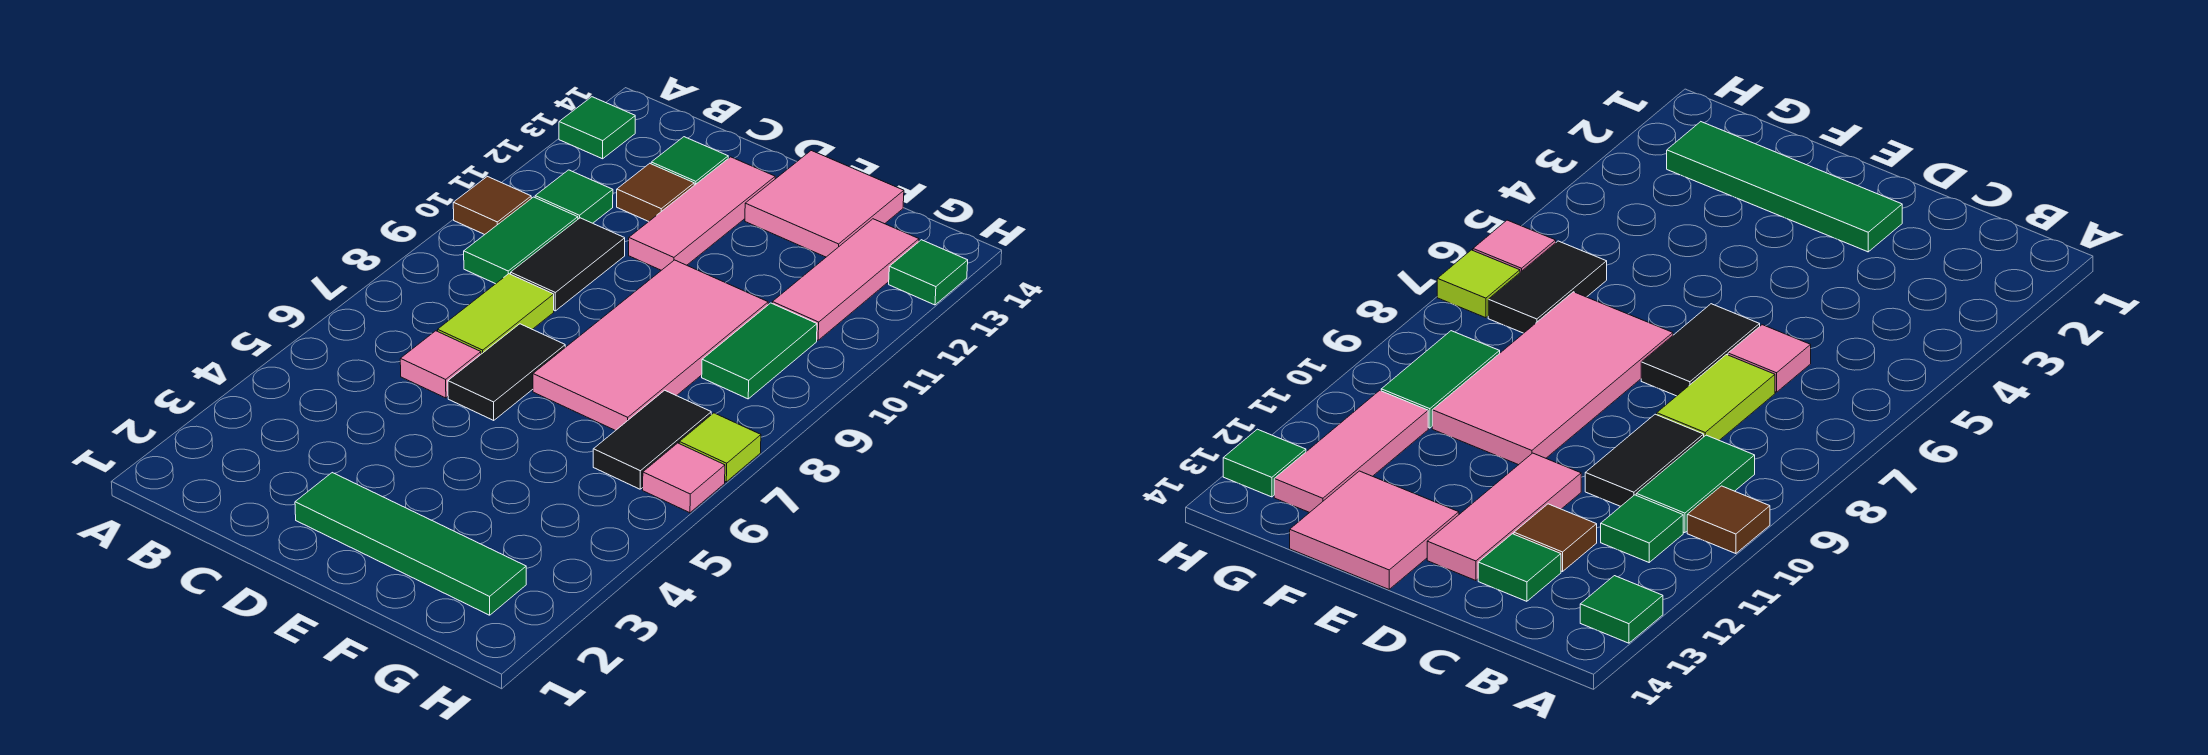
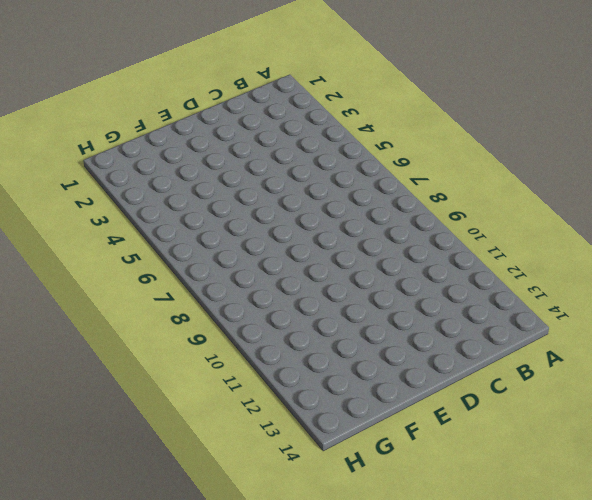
none -> brown 1x1 tile [453,177,531,235]
none -> green 1x1 tile [559,97,635,159]
none -> green 1x2 tile [464,197,578,284]

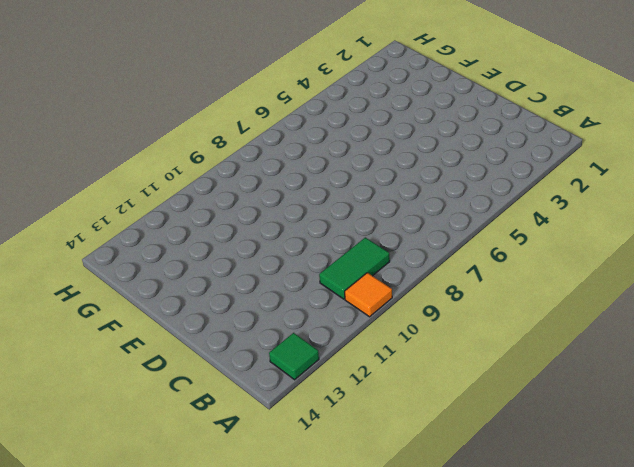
orange 1x1 tile [345,273,392,317] -> brown 1x1 tile [453,177,531,235]
none -> green 1x1 tile [535,170,613,223]
none -> pink 1x1 tile [400,331,481,398]
none -> lime 1x2 tile [438,274,554,354]

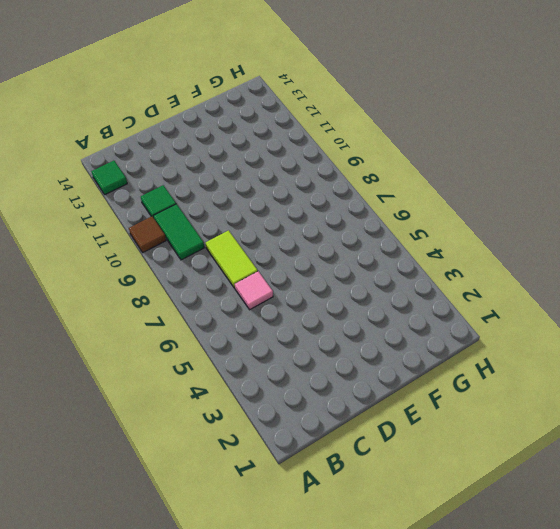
none -> black 1x2 tile [511,218,625,311]
none -> brown 1x1 tile [617,163,694,222]
none -> green 1x1 tile [651,137,728,185]

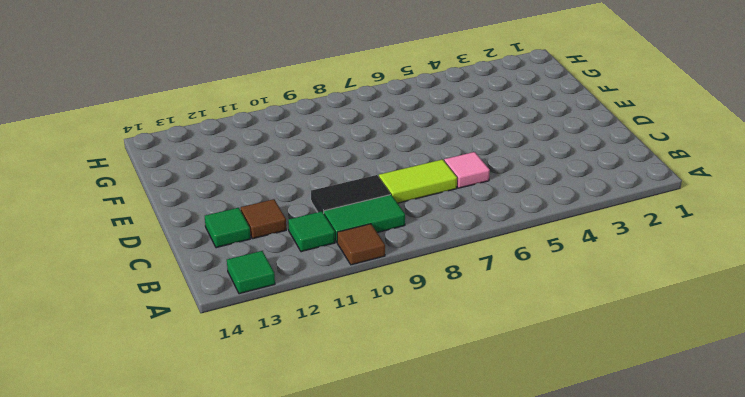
none -> green 1x4 tile [295,473,526,615]
none -> black 1x2 tile [448,324,565,420]
none -> pink 1x3 tile [629,157,775,270]

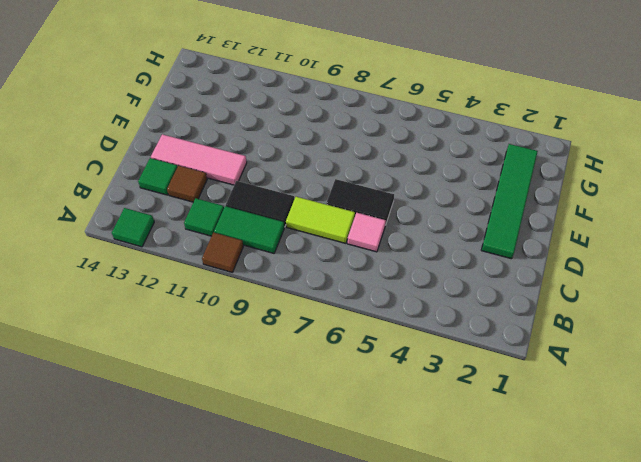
none -> pink 2x4 tile [533,260,768,431]
none -> pink 2x2 tile [745,151,904,257]
none -> black 1x2 tile [593,390,711,489]

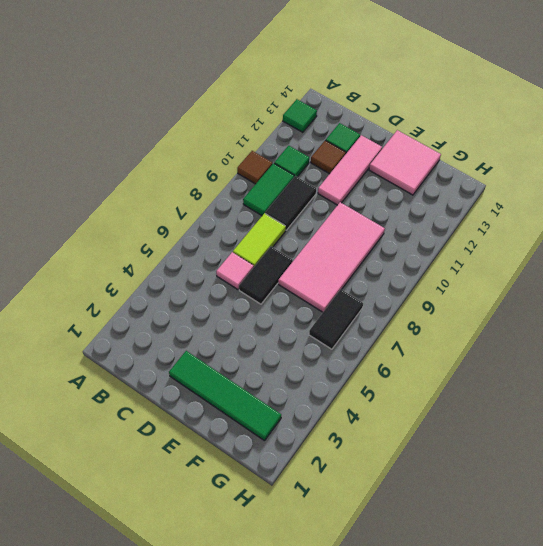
none -> green 1x2 tile [702,303,817,399]
none -> pink 1x3 tile [772,219,919,340]
none -> pink 1x1 tile [643,443,725,513]

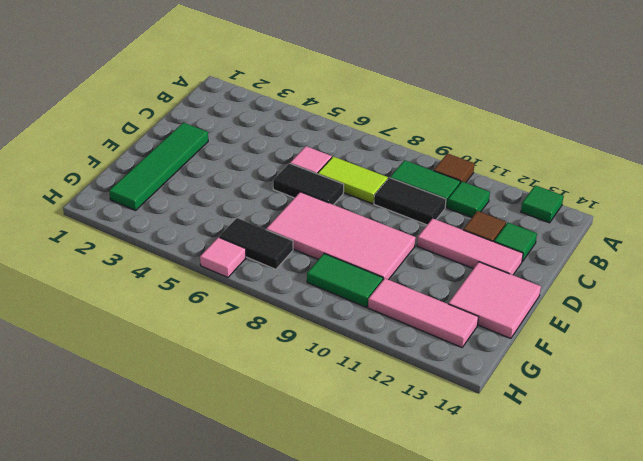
none -> lime 1x1 tile [679,413,761,482]
none -> green 1x1 tile [889,240,968,305]

